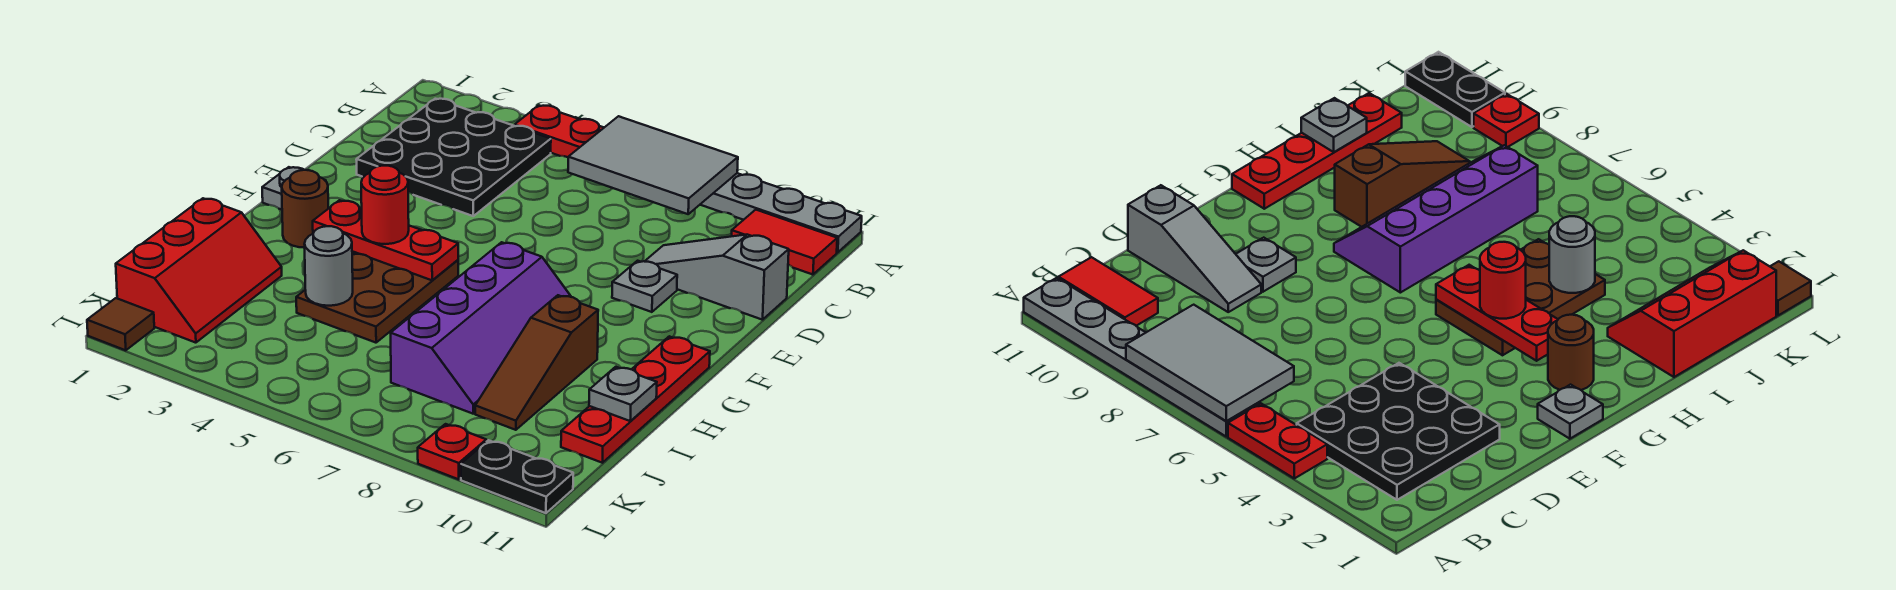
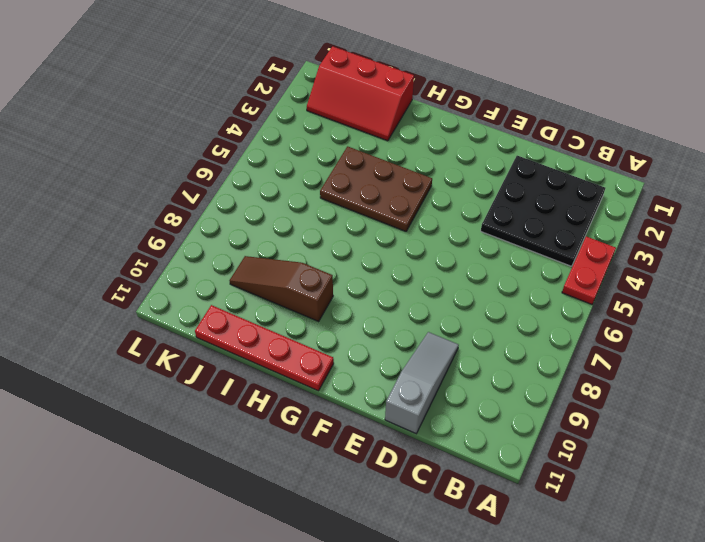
none -> grey 1x6 plate [700,173,862,252]
none -> red 1x2 tile [732,210,837,275]
none -> grey 1x1 plate [612,261,677,312]

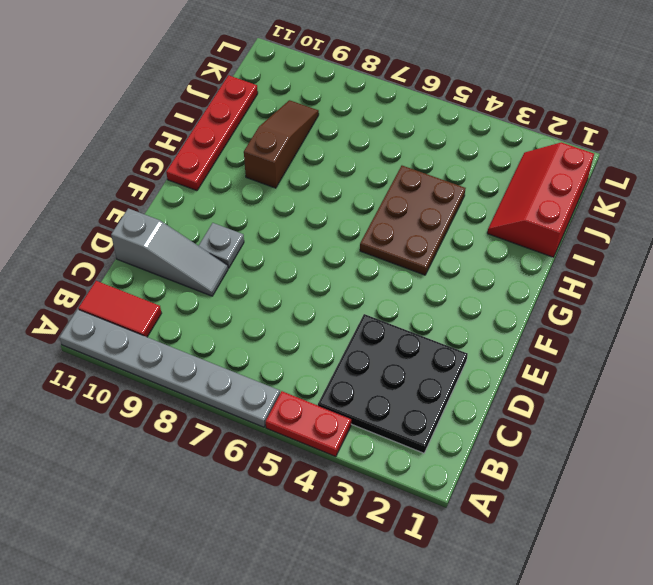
none -> grey 1x1 plate [262,167,326,210]
none -> brown 1x1 round brick [282,170,328,248]
none -> purple 2x4 slope [391,242,571,414]

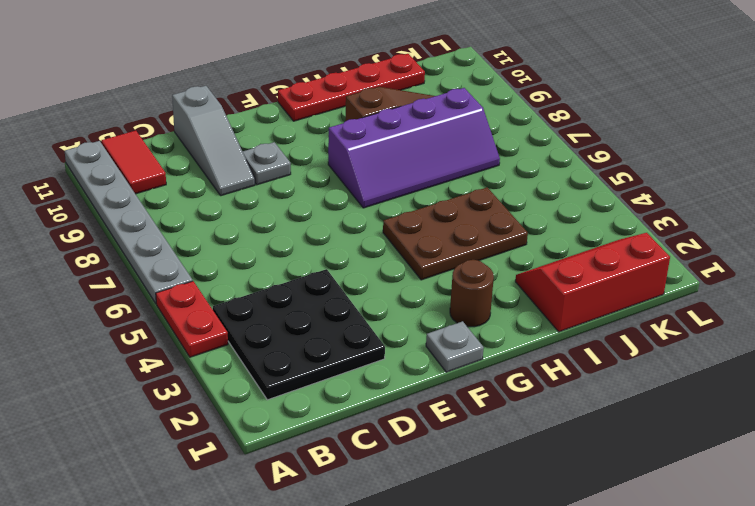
purple 2x4 slope [328,88,500,208] -> purple 2x4 slope turned to [391,242,571,414]
none -> brown 1x1 tile [87,298,154,350]
none -> red 1x1 plate [418,424,486,479]
none -> black 1x2 plate [461,440,573,513]

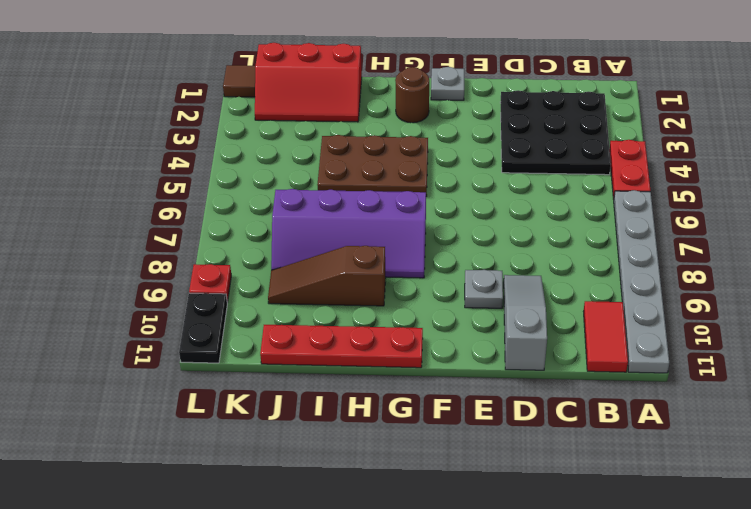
none -> grey 2x3 tile [568,116,738,214]
none -> red 1x3 plate [313,200,458,280]
none -> grey 1x1 round brick [305,226,353,306]

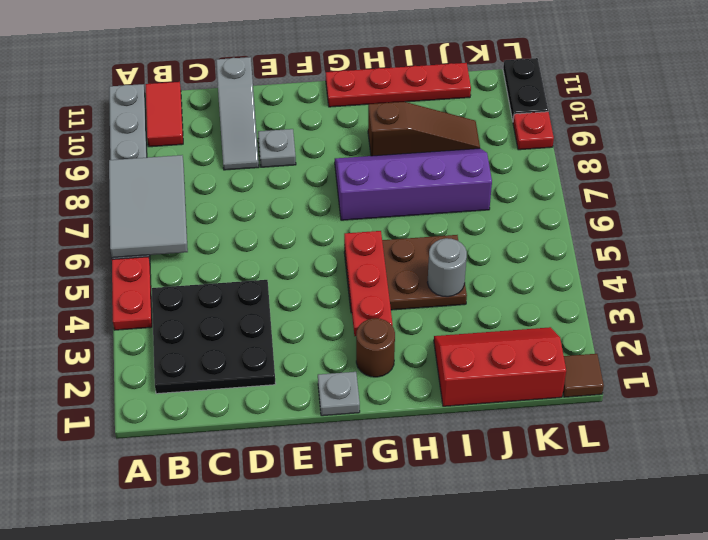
none -> grey 1x1 plate [589,367,657,421]
none -> red 1x1 round brick [361,166,409,244]

